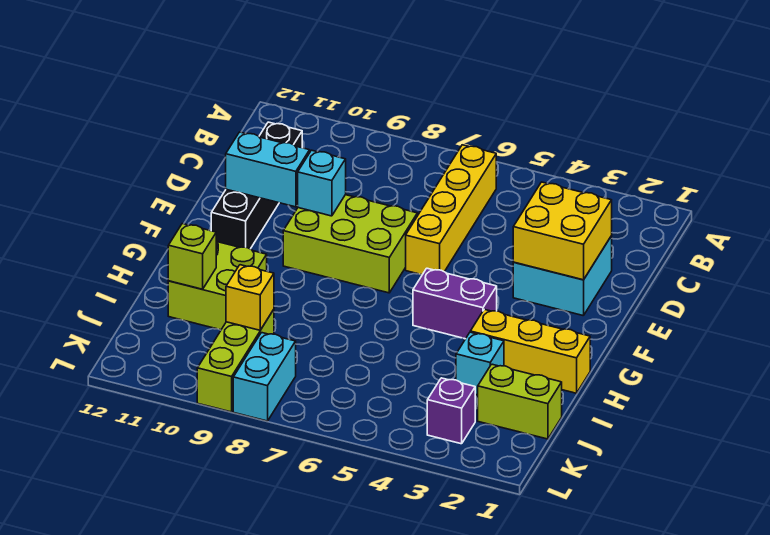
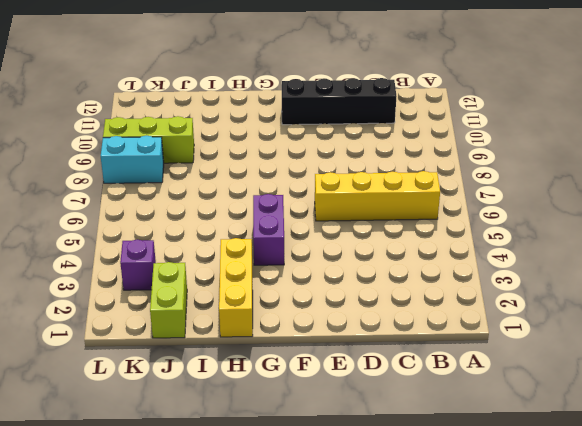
none -> cyan 2x2 brick [513,236,612,316]
none -> lime 2x3 brick [283,195,417,293]
none -> lime 2x2 brick [168,242,267,330]

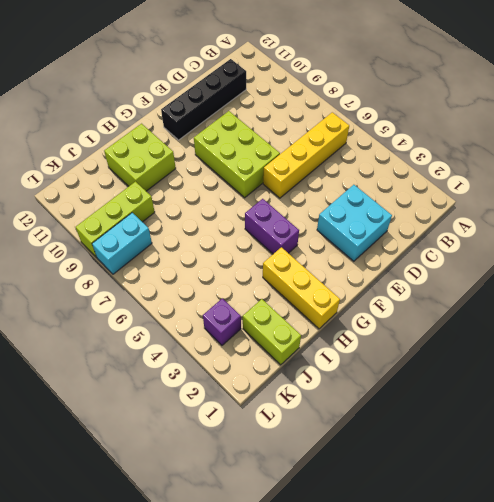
none -> cyan 1x1 brick [456,332,504,395]
none -> yellow 2x2 brick [513,182,612,280]
none -> cyan 1x1 brick [298,150,346,216]

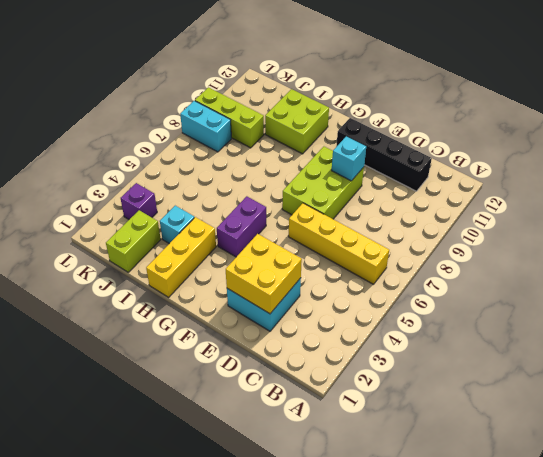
none -> cyan 1x2 brick [226,132,310,207]
none -> lime 1x1 brick [168,224,216,289]
none -> yellow 1x1 brick [226,265,274,330]

